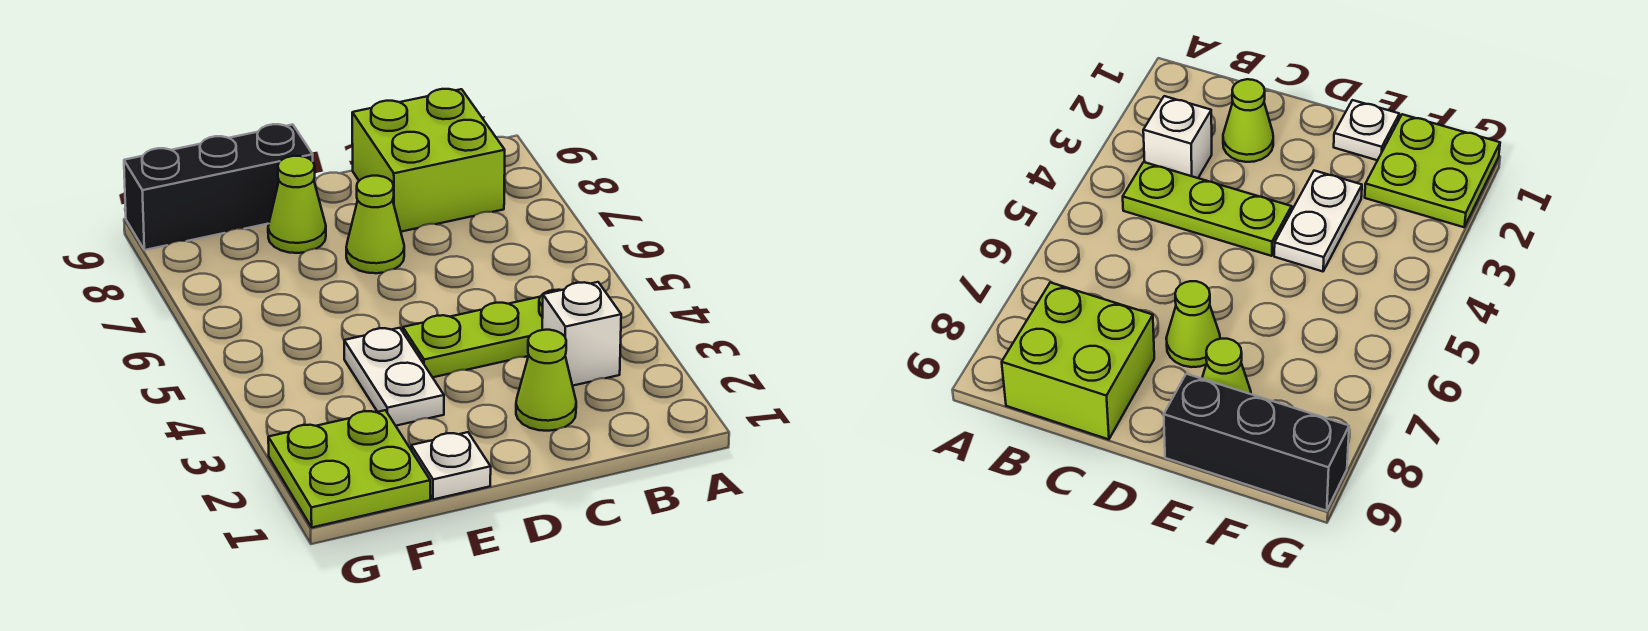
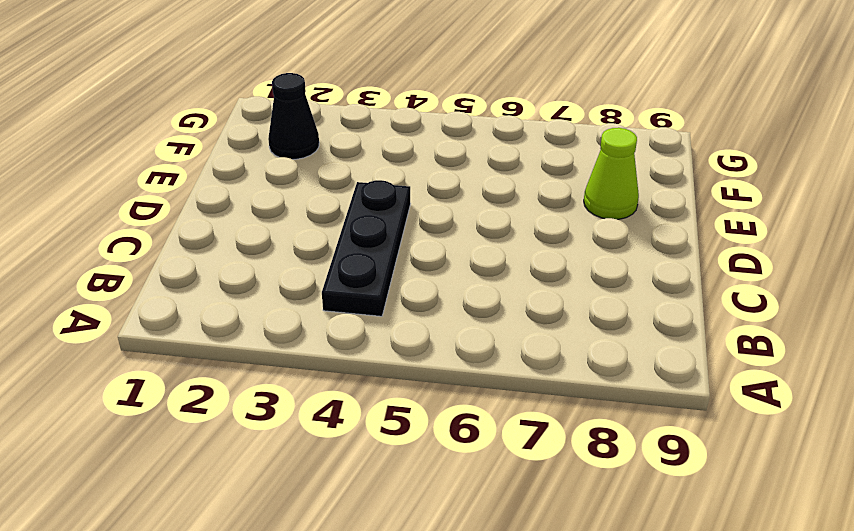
black 1x3 plate [322,180,411,316] -> lime 1x3 plate [403,290,559,377]
black 1x1 cone [268,73,319,159] -> lime 2x2 plate [268,410,430,527]
none -> white 1x1 brick [542,282,621,386]
none -> lime 2x2 brick [352,89,505,232]

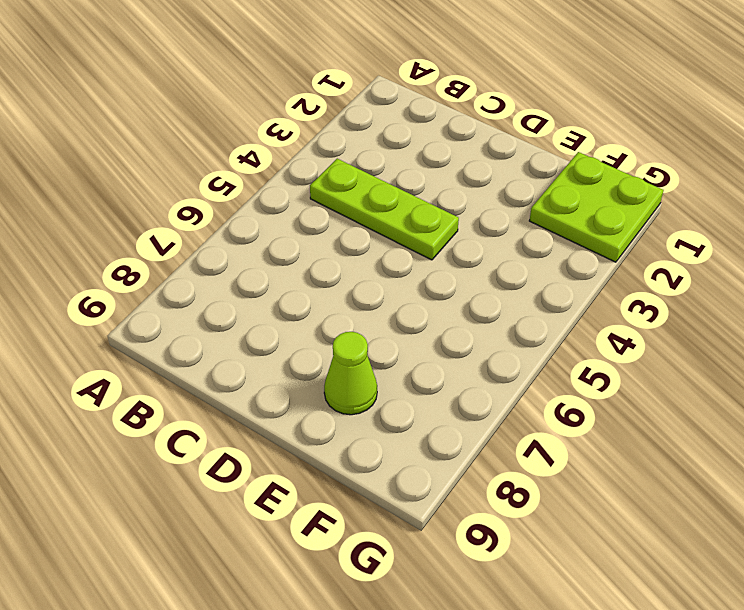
none -> white 1x1 brick [542,282,621,386]
none -> lime 2x2 brick [352,89,505,232]

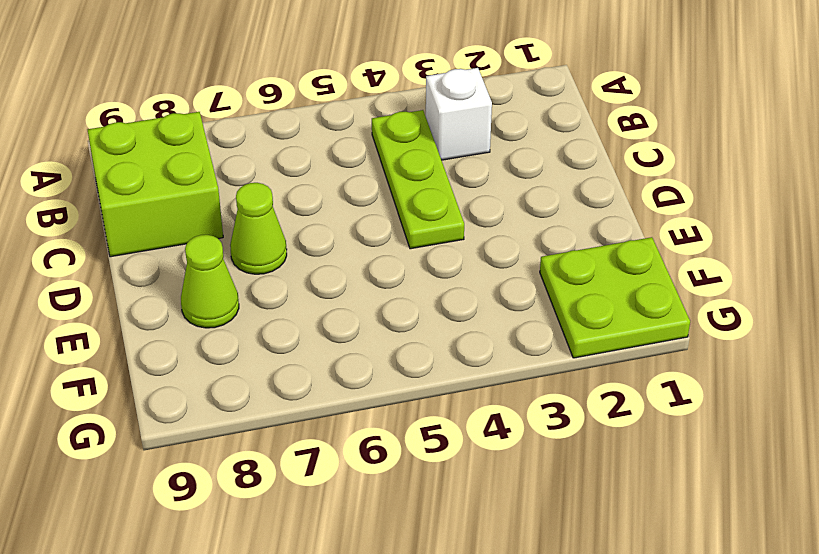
none -> lime 1x1 cone [516,330,576,431]
none -> white 1x1 plate [411,432,491,499]

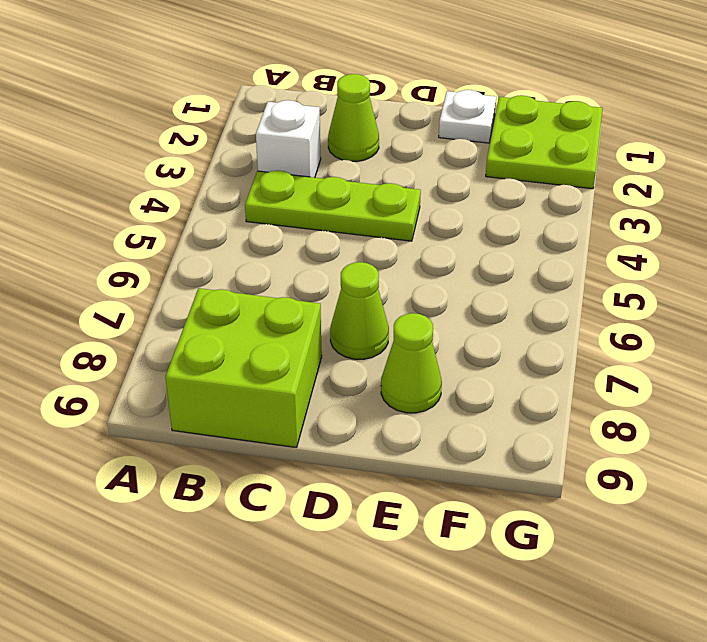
none -> white 1x2 plate [344,328,444,426]
none -> black 1x3 brick [124,124,313,250]

